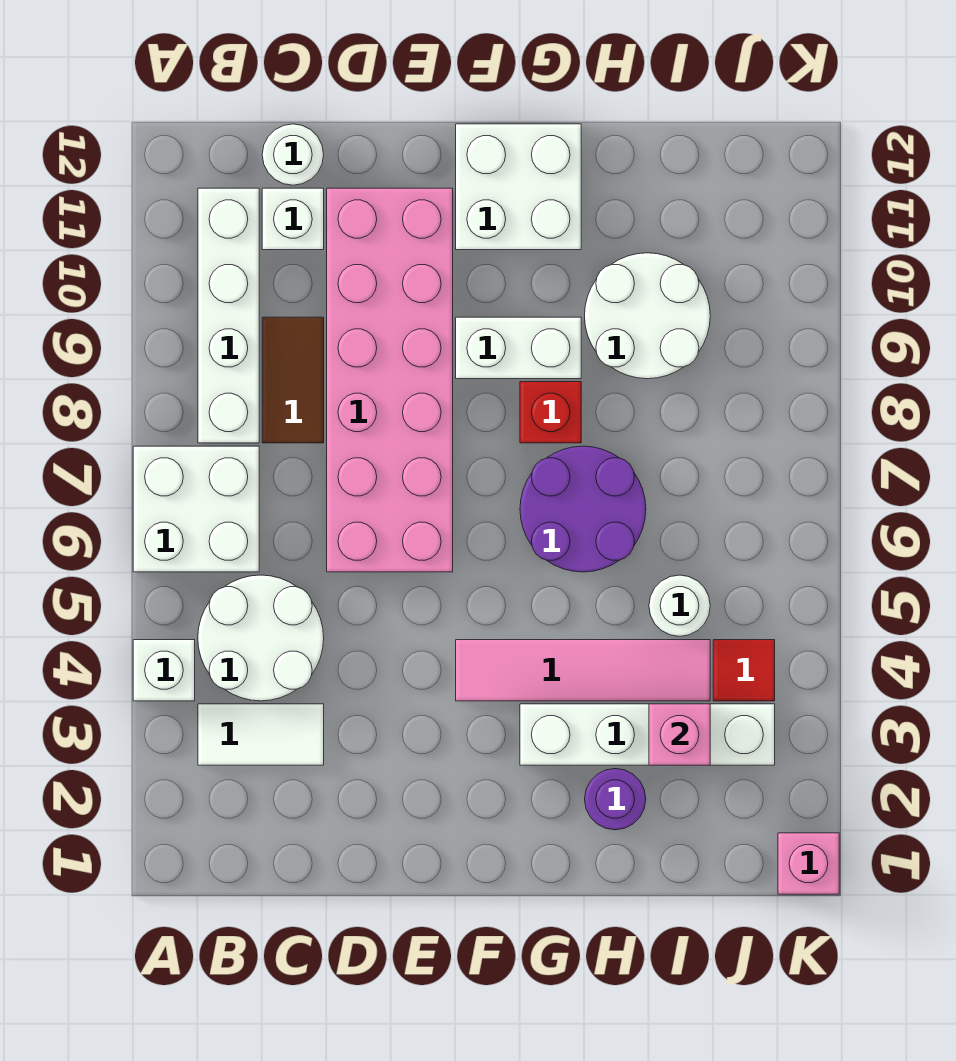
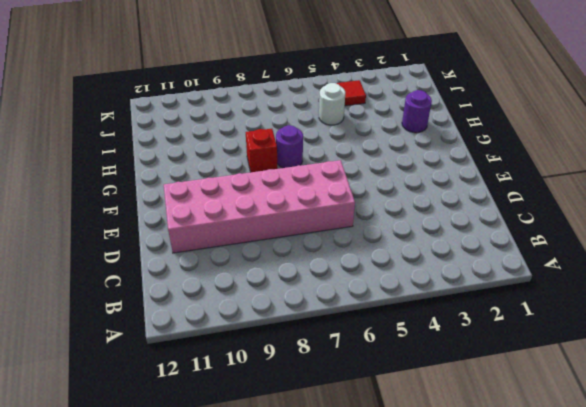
purple 1x1 round brick [276,125,303,168] -> purple 2x2 round brick [520,446,646,572]
none -> white 1x1 brick [133,640,195,701]
none -> white 2x2 brick [133,446,259,572]
none -> white 1x2 tile [198,704,324,765]

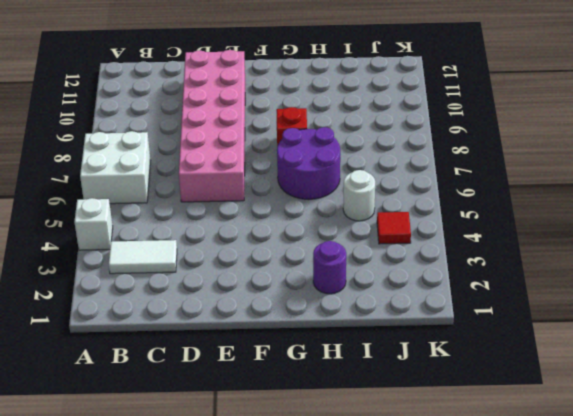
none -> white 2x2 round brick [198,575,324,701]
none -> white 1x4 brick [198,188,259,443]
none -> brown 1x2 tile [262,317,324,443]

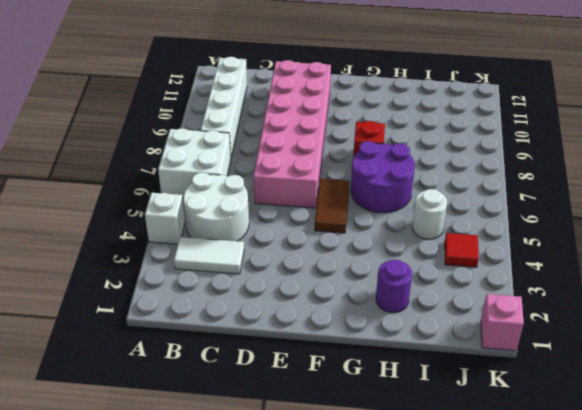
brown 1x2 tile [315,179,350,233] -> brown 1x2 tile moved to [262,317,324,443]
none -> white 1x1 brick [262,188,324,250]
none -> white 1x1 round brick [262,124,324,185]
none -> pink 1x4 tile [456,640,710,701]

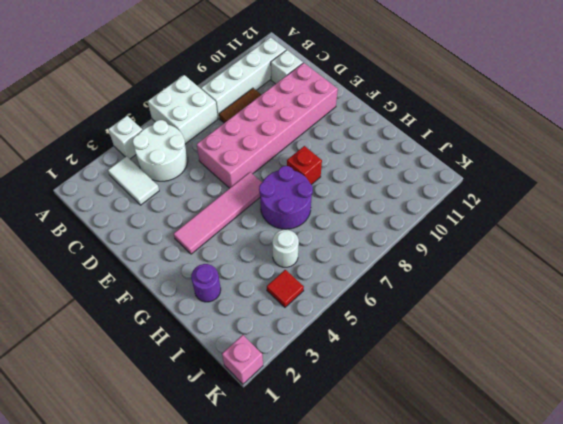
pink 1x4 tile [174,172,262,254] -> pink 1x4 tile turned to [456,640,710,701]
none -> white 1x1 round brick [262,124,324,185]
none -> white 1x2 brick [456,317,581,379]
none -> white 2x2 brick [456,124,581,250]

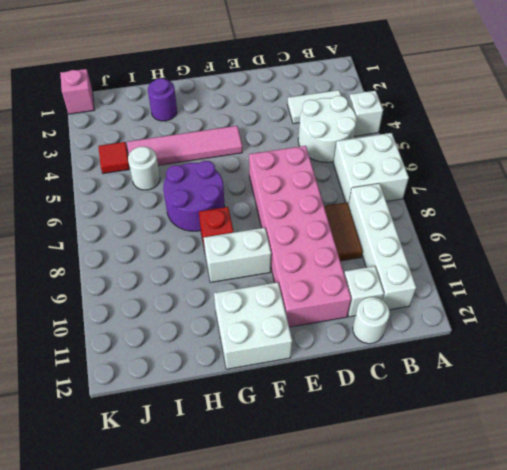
none -> white 1x4 brick [520,704,775,765]
none -> white 2x2 round brick [585,253,710,379]
none -> pink 1x1 brick [649,704,710,765]

